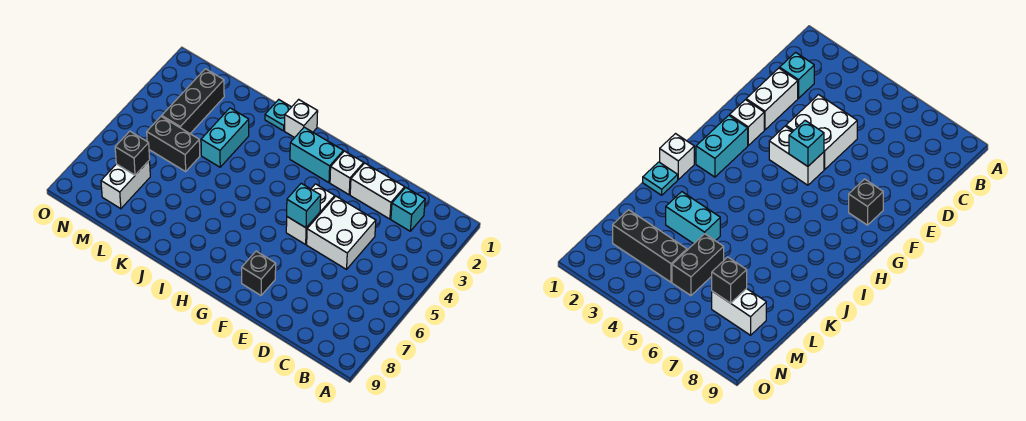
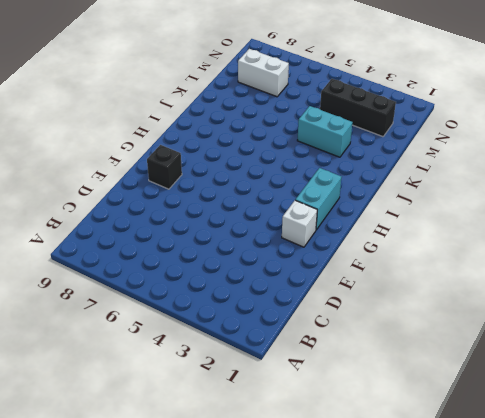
none -> cyan 1x1 brick [391,187,425,231]
none -> white 1x2 brick [350,163,405,219]
none -> white 2x2 brick [307,196,376,269]

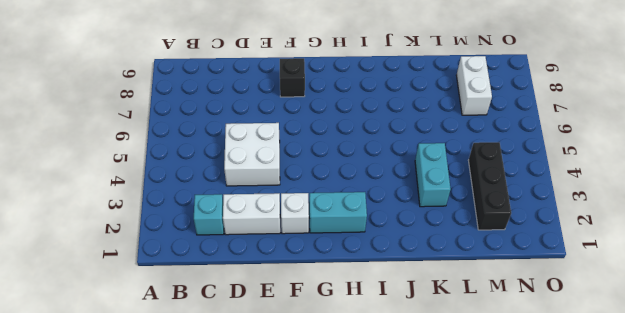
none -> white 1x2 brick [286,184,335,244]
none -> white 1x1 brick [285,99,318,138]
none -> cyan 1x1 plate [265,100,291,131]

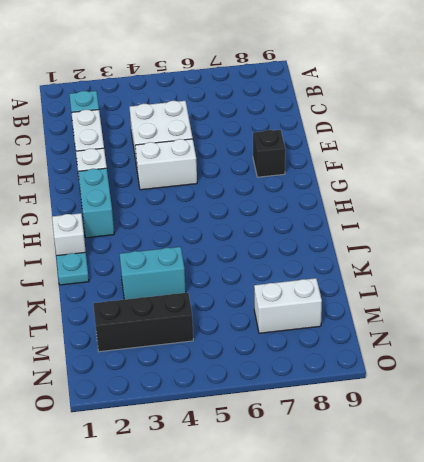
none -> black 1x2 brick [147,116,200,171]
none -> cyan 1x1 brick [287,183,321,228]
none -> black 1x1 brick [115,131,150,175]

